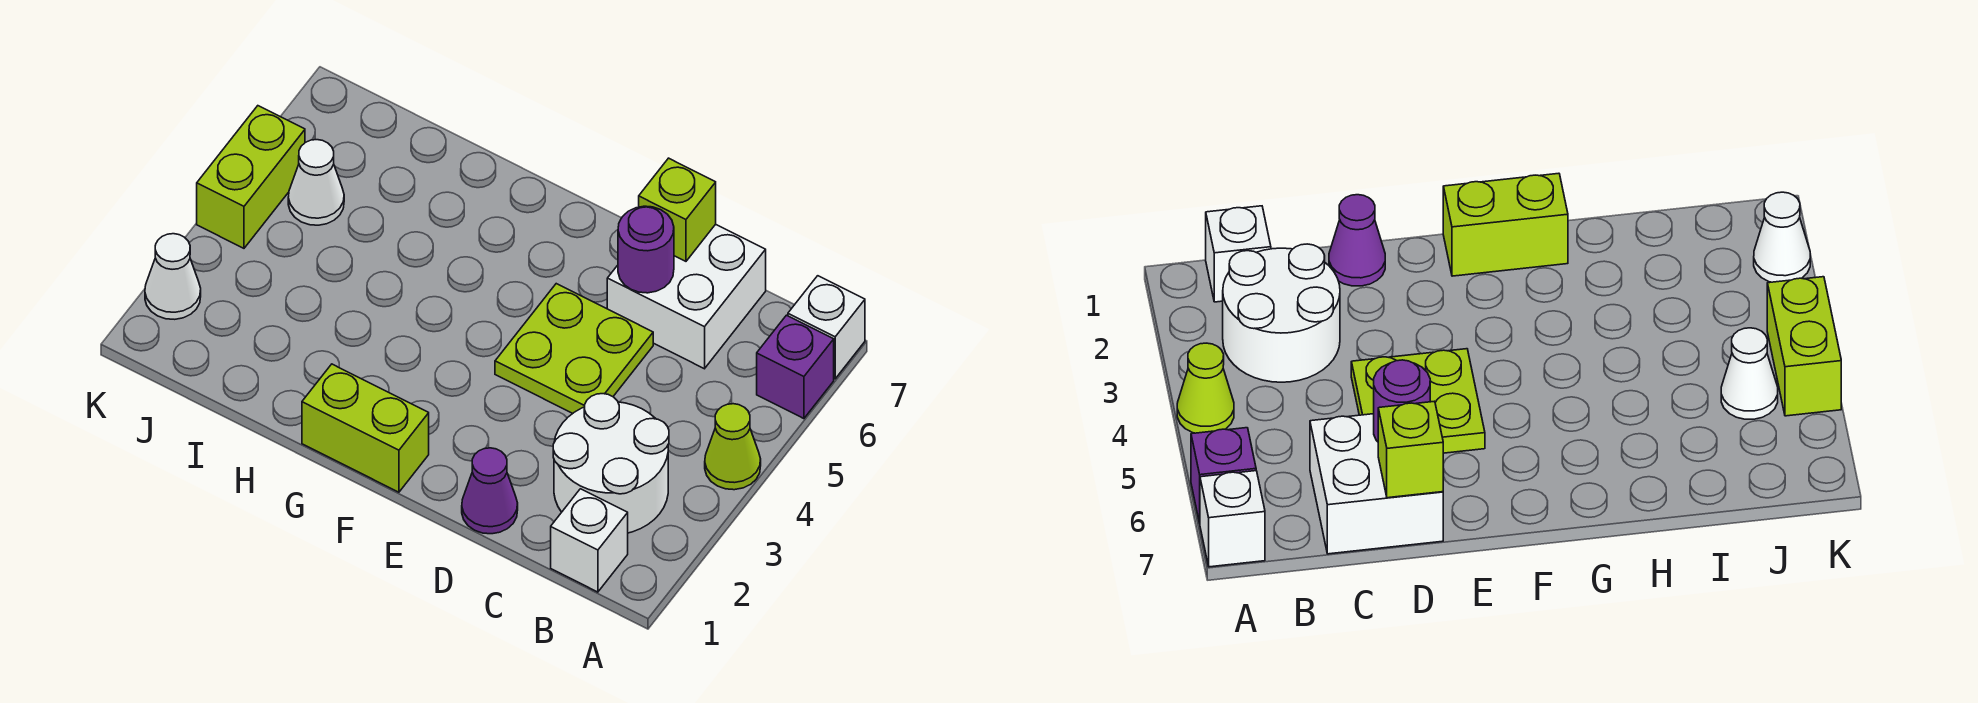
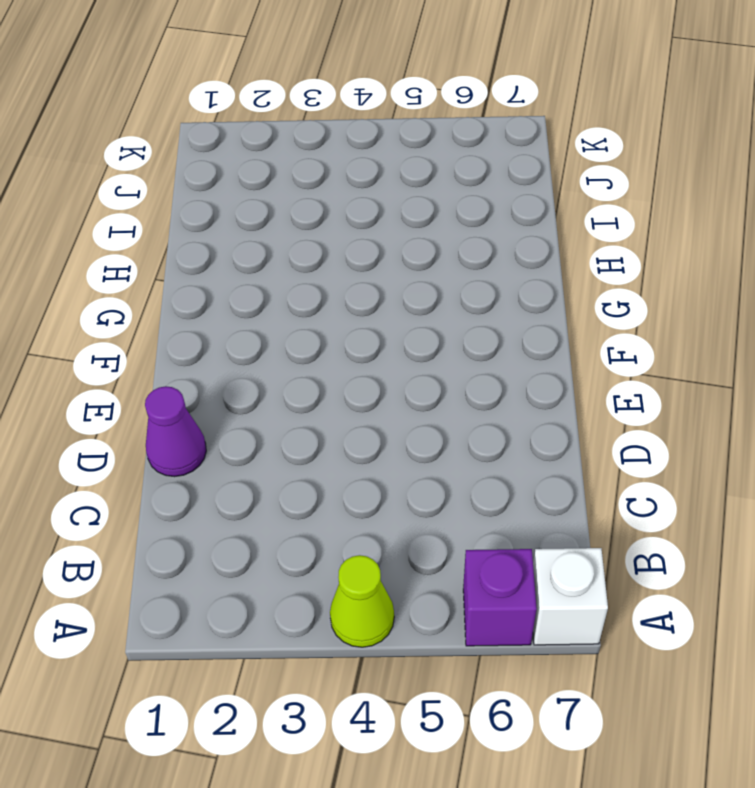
none -> white 1x1 brick [551,489,628,592]
none -> white 2x2 round brick [553,394,669,533]
none -> white 2x2 brick [607,224,766,369]

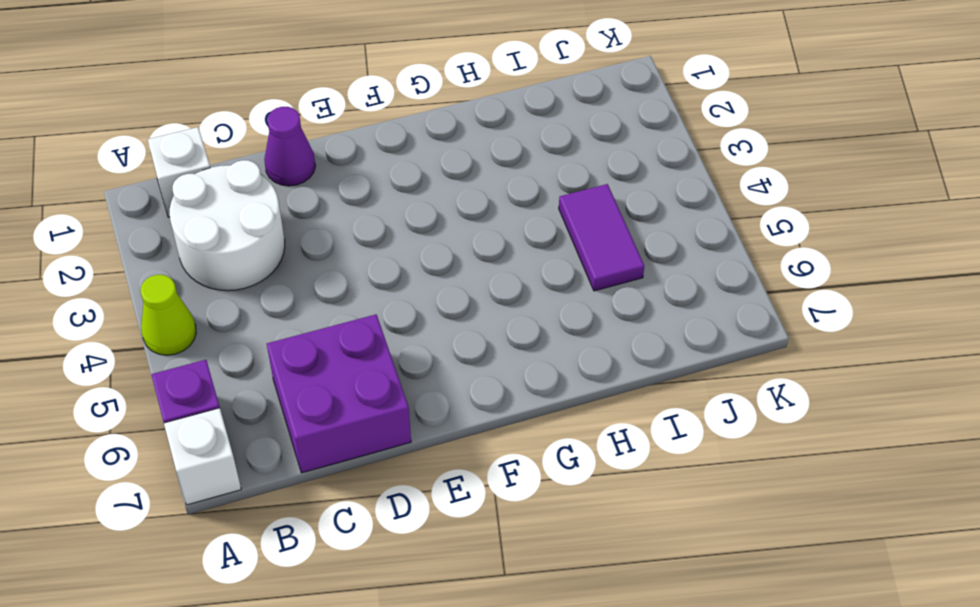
purple 2x2 brick [267,314,411,473] -> white 2x2 brick [607,224,766,369]
purple 1x2 tile [559,184,644,291] -> none
none -> lime 2x2 plate [495,284,653,414]
none -> lime 1x2 brick [302,364,429,492]
none -> white 1x1 cone [288,140,344,225]

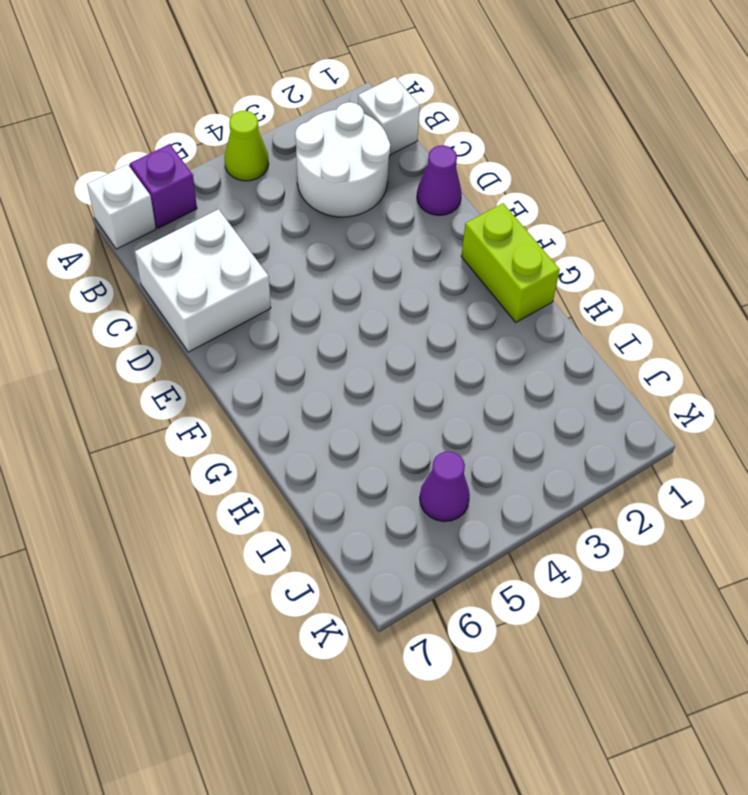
purple 1x1 cone [420,452,470,522] -> white 1x1 cone [288,140,344,225]
none -> lime 2x2 plate [495,284,653,414]
none -> white 1x1 cone [145,234,201,319]
none -> lime 1x2 brick [197,106,305,248]

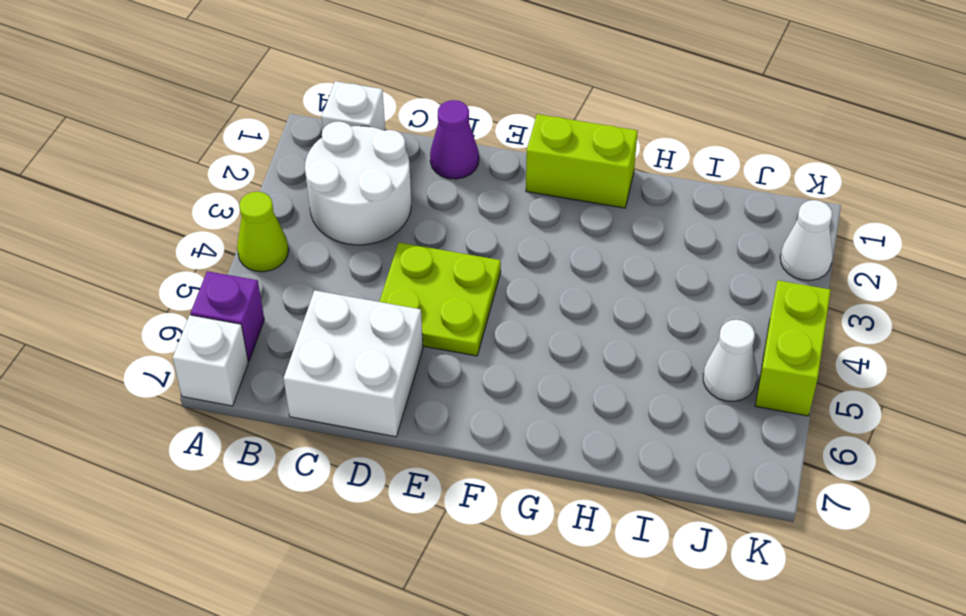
none -> purple 1x1 round brick [618,206,674,293]
none -> lime 1x1 brick [639,158,716,261]

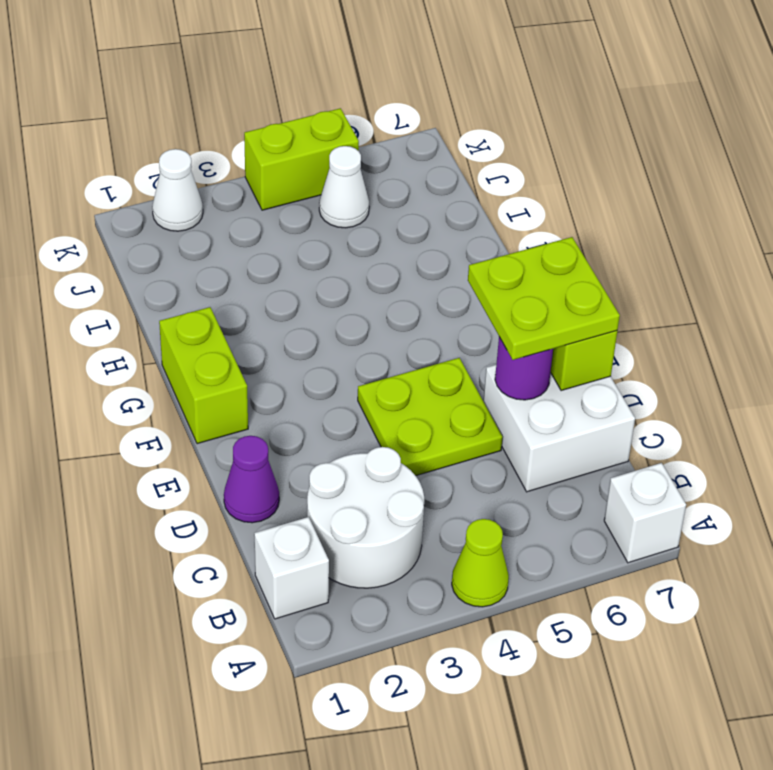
lime 2x2 plate [468,237,620,360] -> none
none -> purple 1x1 brick [757,315,834,419]

